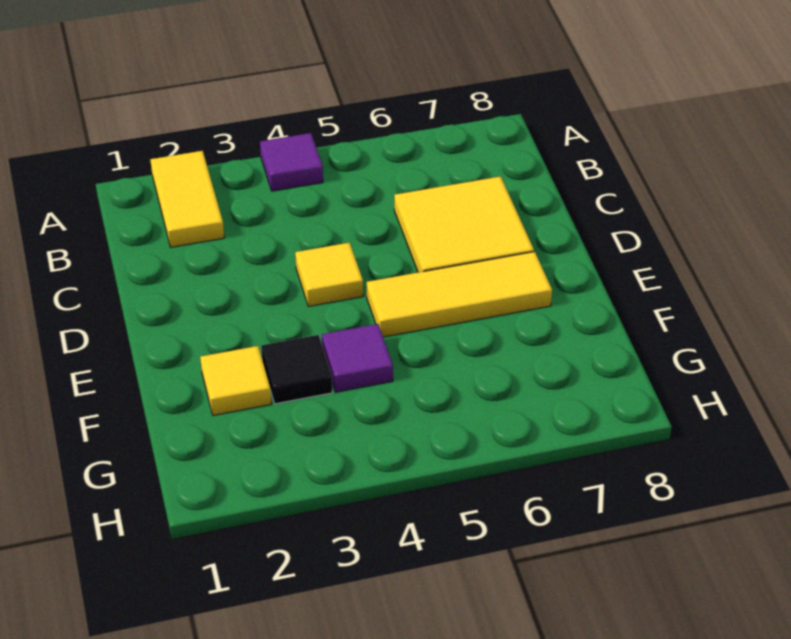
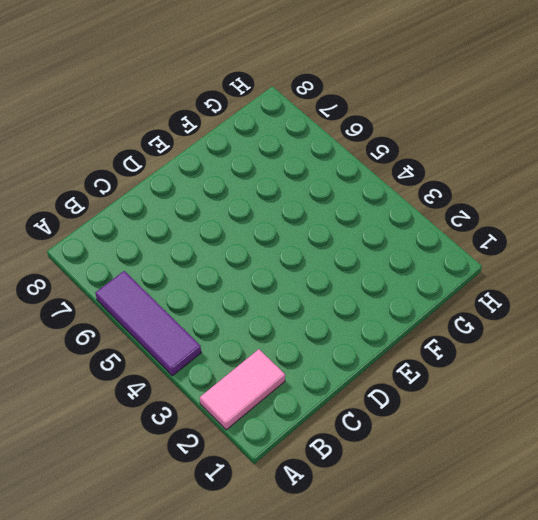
pink 1x2 tile [200,349,285,430] -> yellow 1x2 tile [150,151,224,247]
purple 1x3 tile [95,271,201,376] -> purple 1x1 tile [260,133,323,191]
none -> yellow 2x2 tile [394,176,534,272]
none -> yellow 1x1 tile [295,243,363,306]

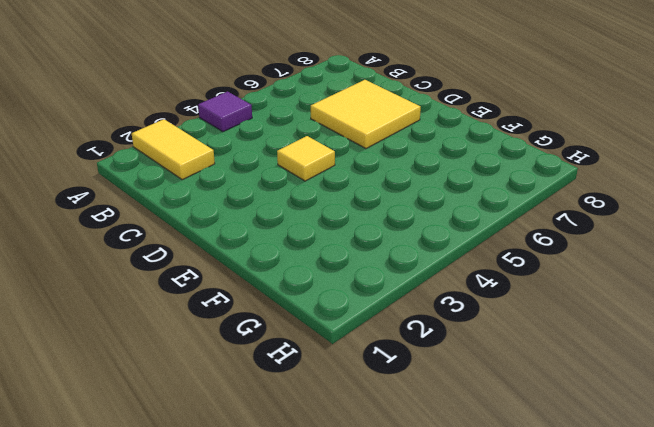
none -> yellow 1x3 tile [367,252,552,337]
none -> yellow 1x1 tile [200,346,271,415]

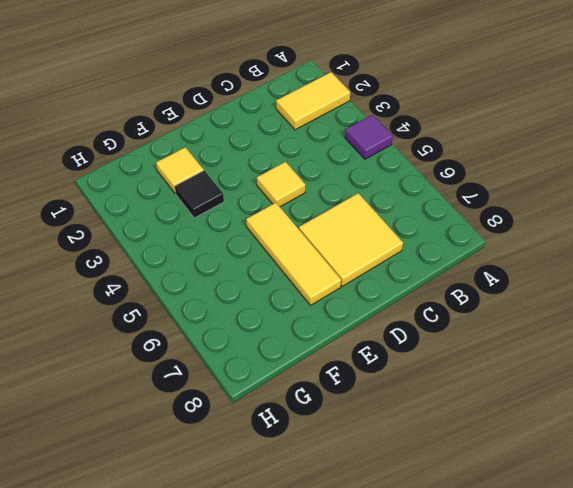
none -> purple 1x1 tile [322,324,393,392]

